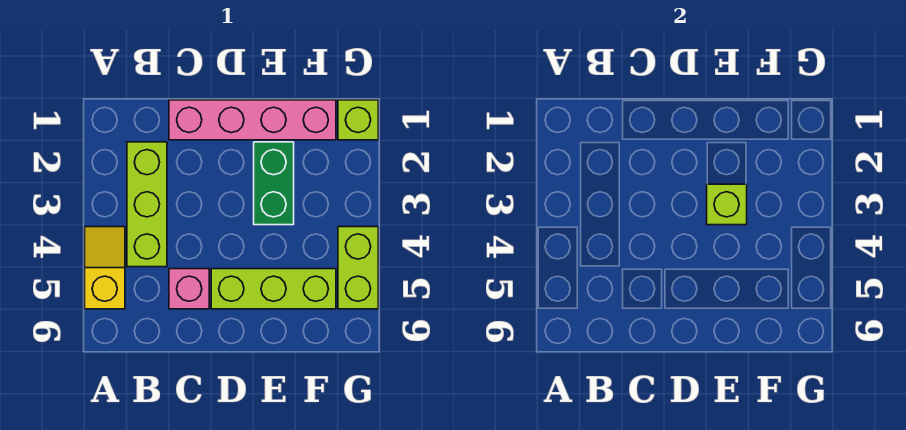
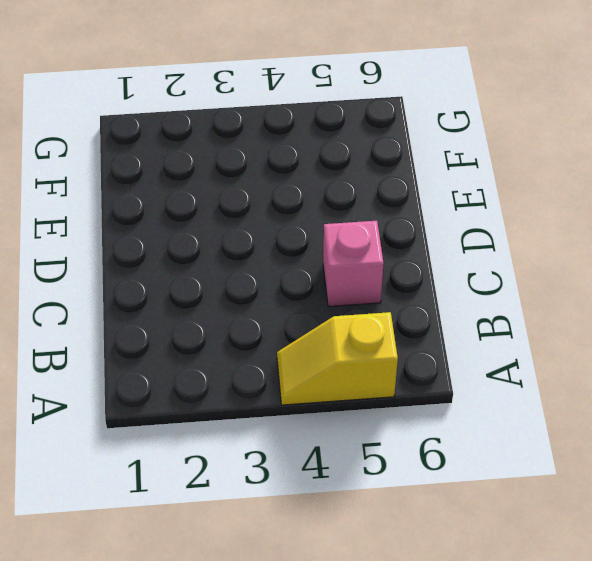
none -> lime 1x3 brick [127,142,167,267]
none -> pink 1x4 brick [169,100,336,140]

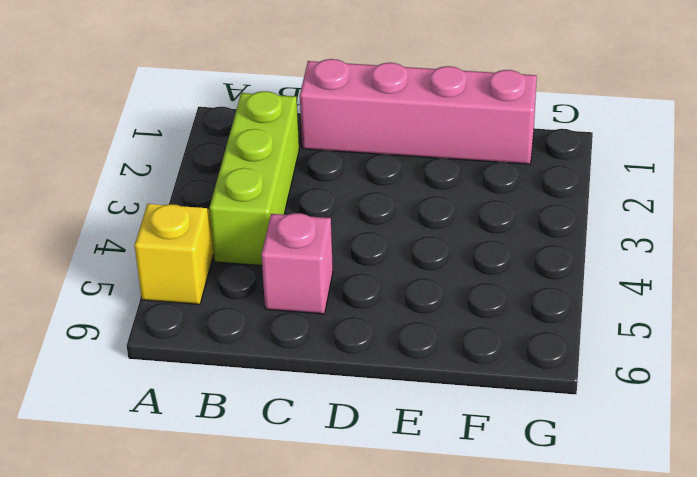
none -> lime 1x3 brick [211,269,336,309]
none -> green 1x2 brick [254,142,294,225]

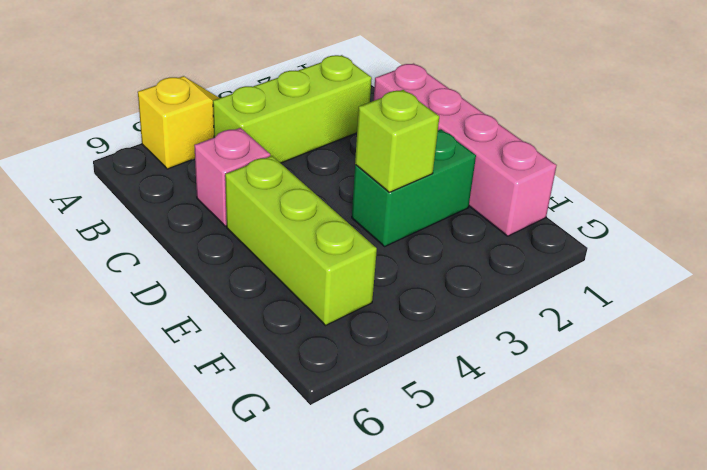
none -> lime 1x1 brick [338,100,378,140]
none -> lime 1x2 brick [338,227,378,309]

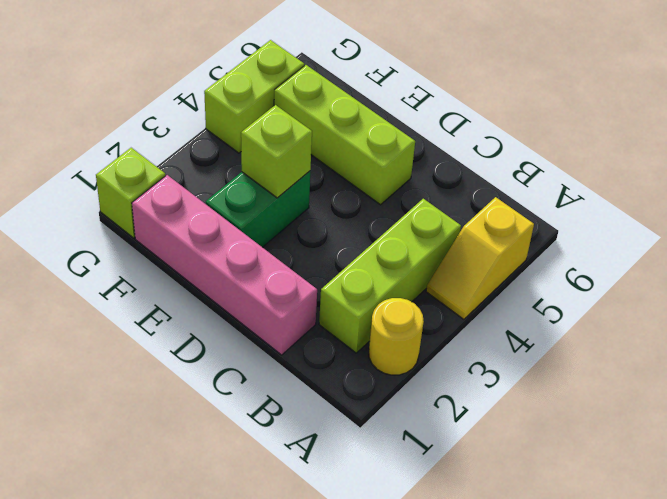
yellow 1x1 round brick [369,298,424,375] -> none
none -> pink 1x1 brick [169,269,209,309]

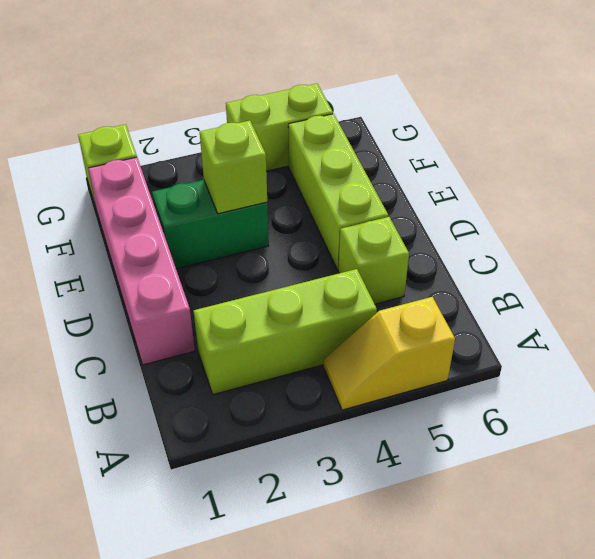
lime 1x1 brick [338,217,409,304] -> pink 1x1 brick [169,269,209,309]

